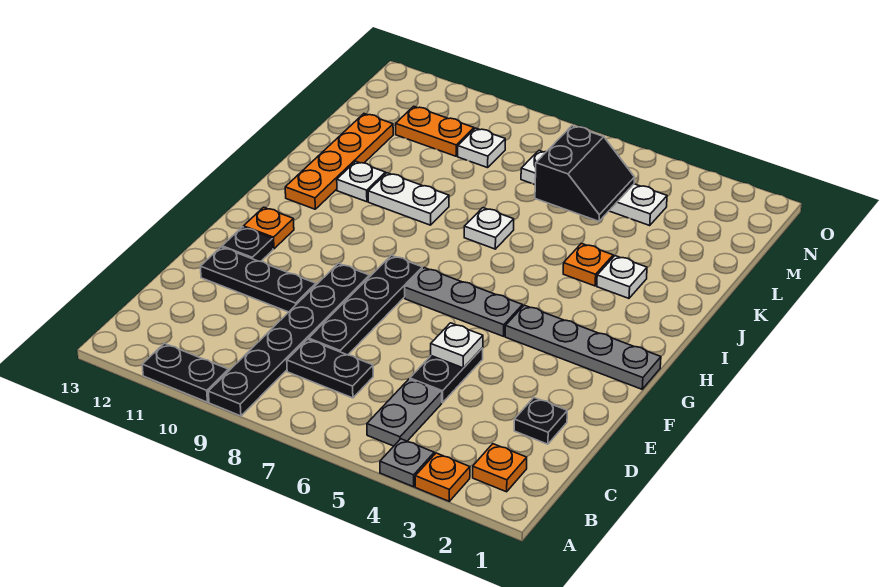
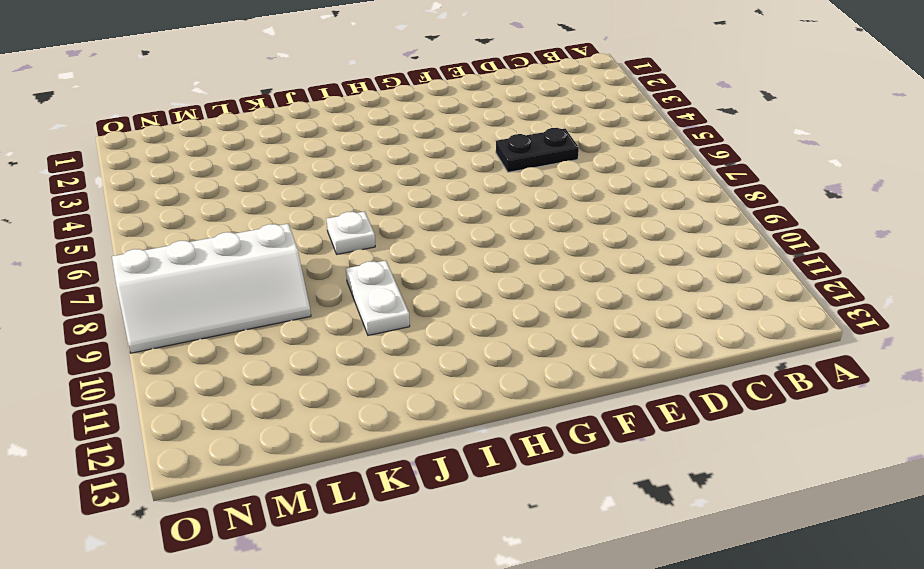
white 2x4 slope [112,224,311,353] -> white 1x1 plate [458,128,505,168]
none -> orange 1x1 plate [415,453,470,501]
none -> grey 1x1 plate [380,439,434,487]
none -> black 1x6 plate [208,263,369,416]

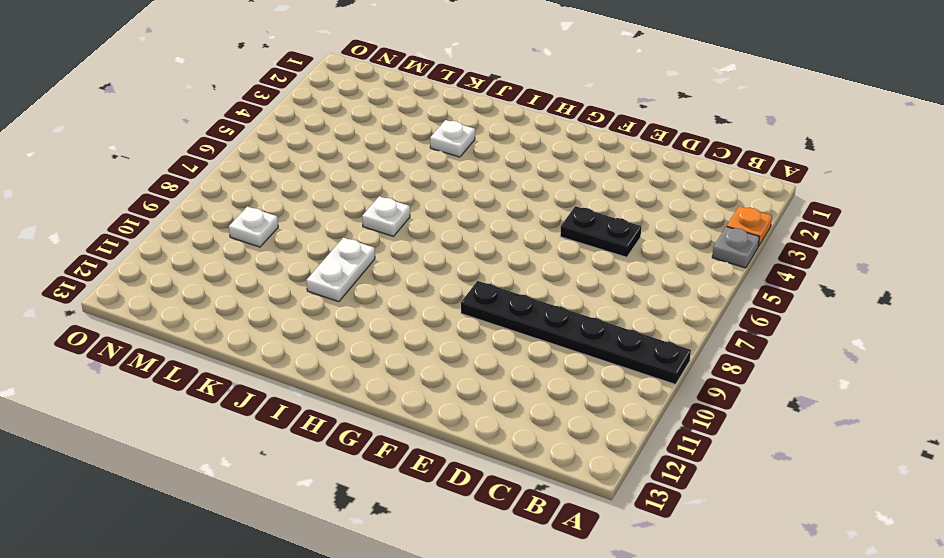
none -> black 1x2 plate [142,343,229,402]
none -> orange 1x1 plate [473,444,527,492]
none -> grey 1x2 plate [367,379,442,446]

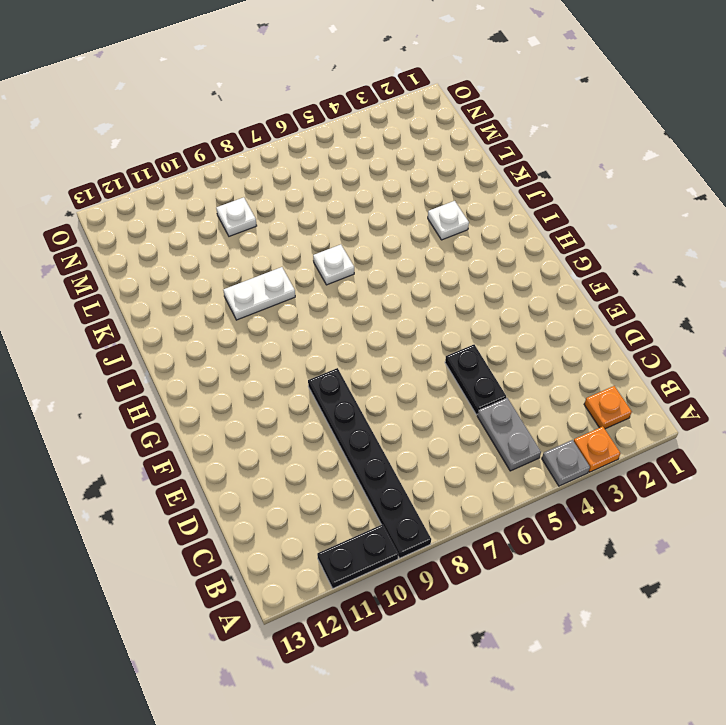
none -> black 1x2 plate [287,339,373,398]
none -> black 1x1 plate [514,398,567,444]
none -> black 1x4 plate [309,255,422,355]

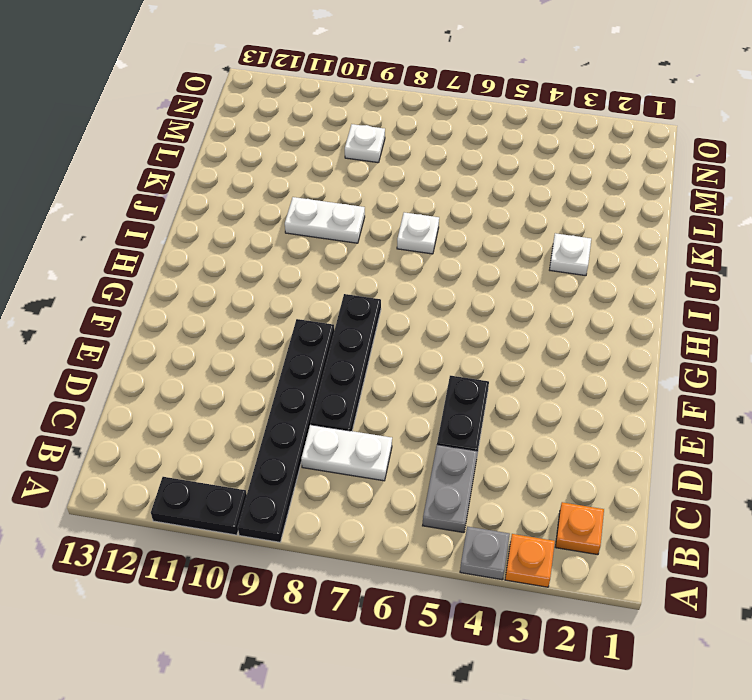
white 1x2 plate [301,425,392,481] -> black 1x2 plate [287,339,373,398]
none -> black 1x1 plate [514,398,567,444]
none -> black 1x3 plate [200,247,316,312]
none -> black 1x1 plate [222,227,273,261]

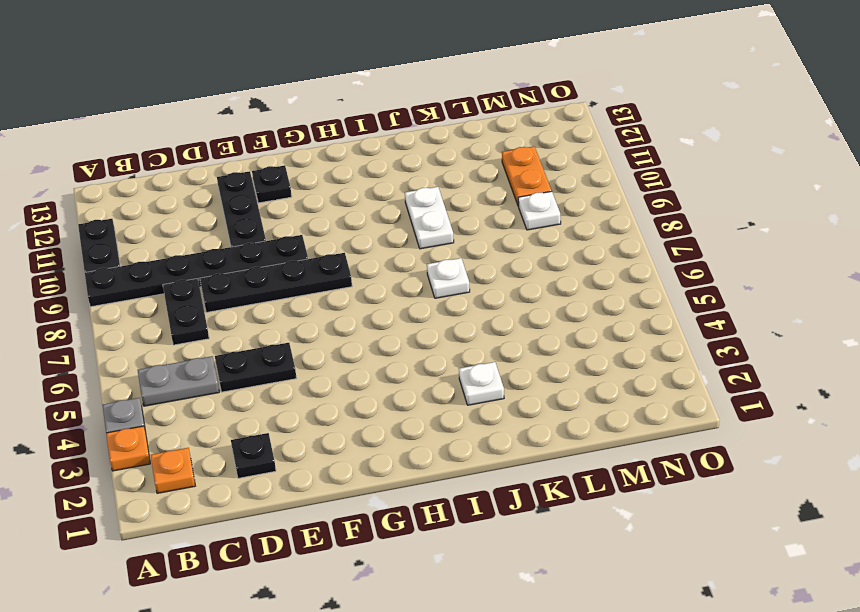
none -> grey 1x4 plate [505,305,661,389]
none -> grey 1x3 plate [405,268,523,336]
none -> orange 1x1 plate [244,207,294,249]

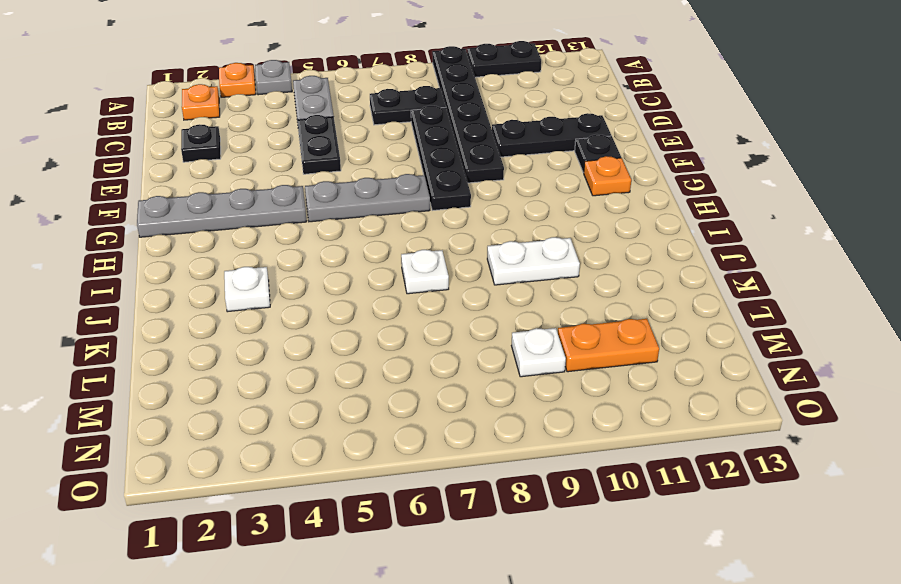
none -> orange 1x4 plate [285,114,393,209]
none -> orange 1x1 plate [563,244,613,286]
none -> white 1x1 plate [337,161,386,202]

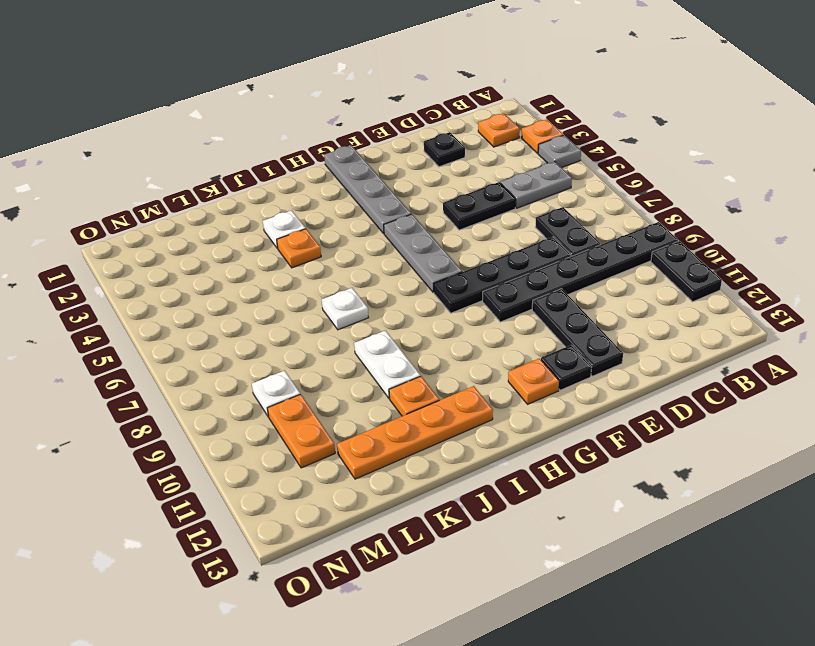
orange 1x1 plate [389,376,439,416] -> white 1x1 plate [337,161,386,202]
none -> white 1x4 plate [521,150,667,225]
none -> white 1x1 plate [431,323,483,368]
none -> black 2x2 slope [535,126,635,221]

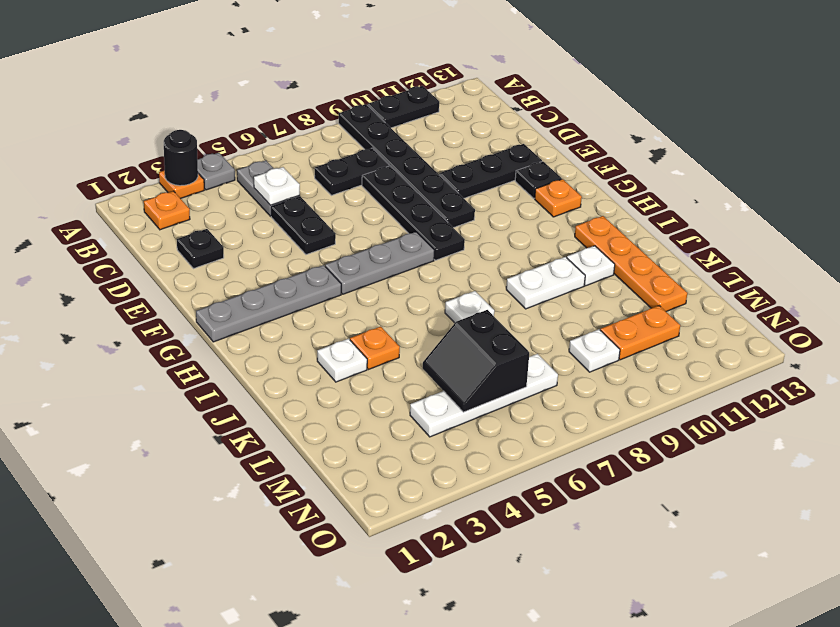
black 1x1 round brick [164,130,198,186] -> none
white 1x1 plate [254,167,300,205] -> white 1x1 plate moved to [431,323,483,368]

